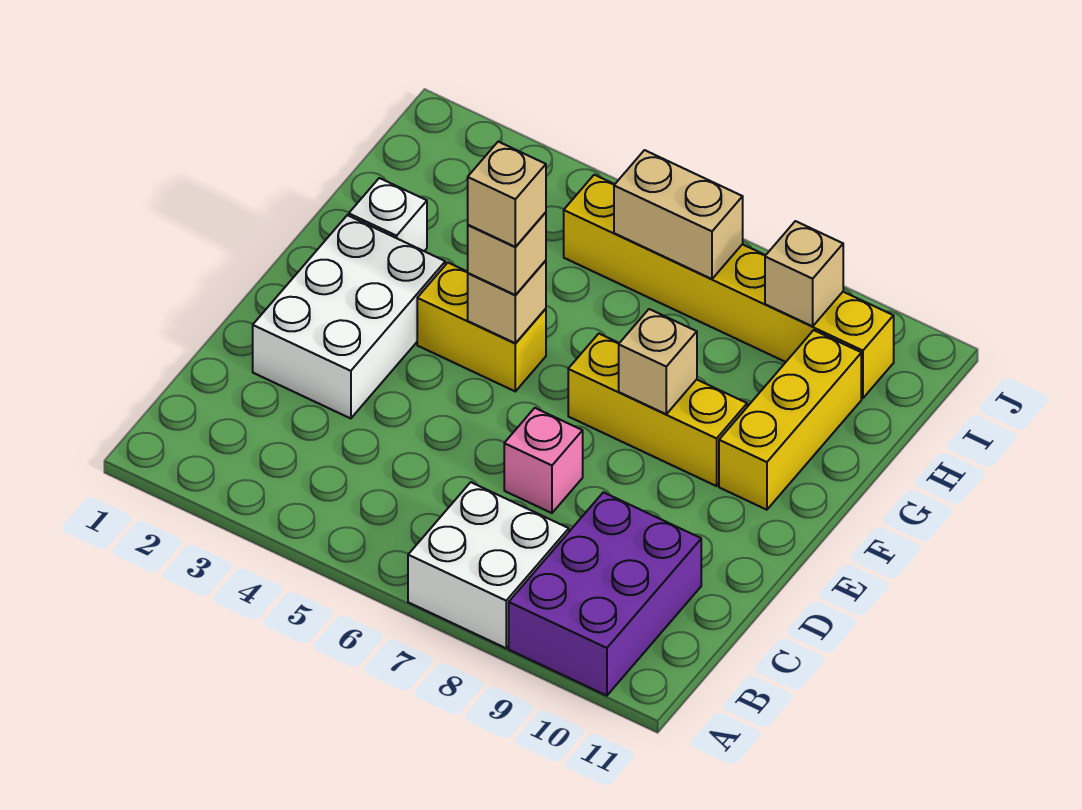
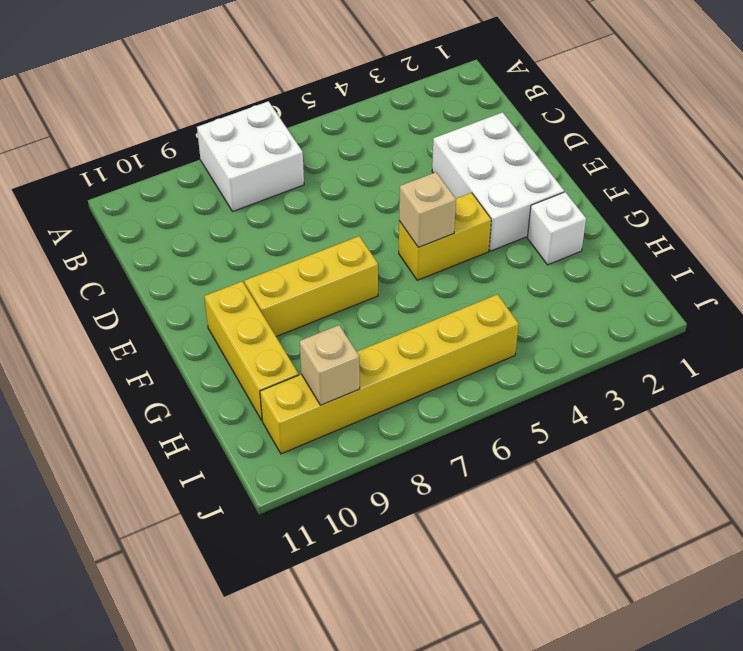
none -> purple 2x3 brick [509,492,701,696]
none -> pink 1x1 brick [504,408,583,513]
none -> tan 1x1 brick [619,309,697,414]

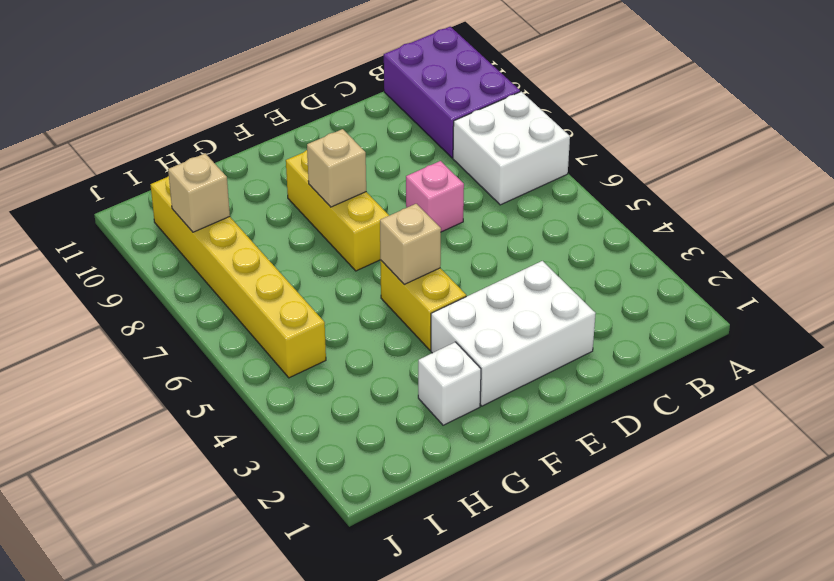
purple 2x3 brick [384,27,520,158] -> purple 2x3 brick turned to [509,492,701,696]
none -> yellow 1x3 brick [719,330,861,510]
none -> tan 1x2 brick [614,150,743,279]
none -> tan 1x1 brick [468,212,546,295]

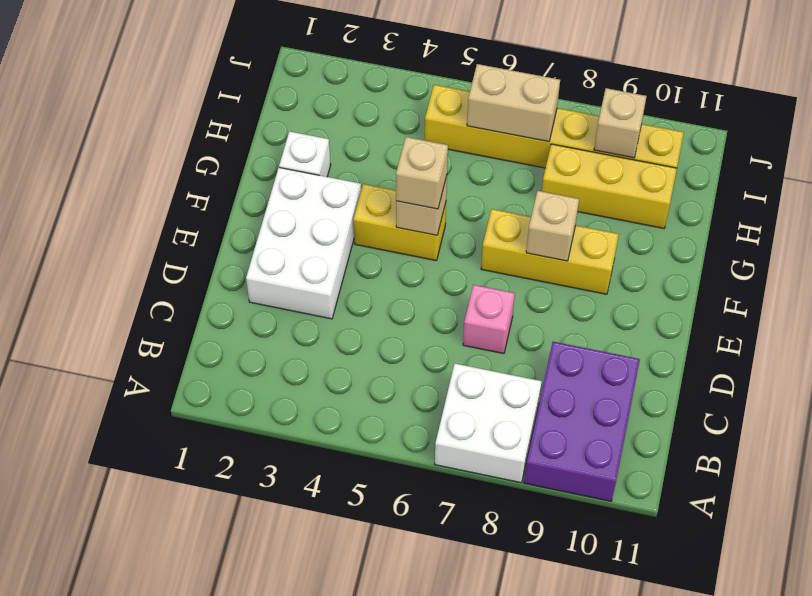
yellow 1x3 brick [542,144,677,228] -> yellow 1x3 brick turned to [719,330,861,510]
none -> tan 1x1 brick [468,142,546,247]

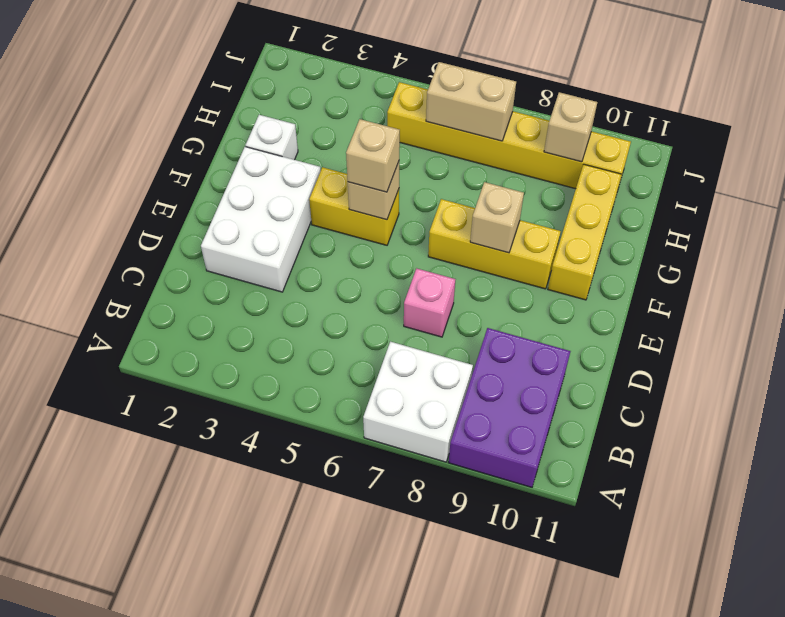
none -> tan 1x1 brick [468,142,546,247]

